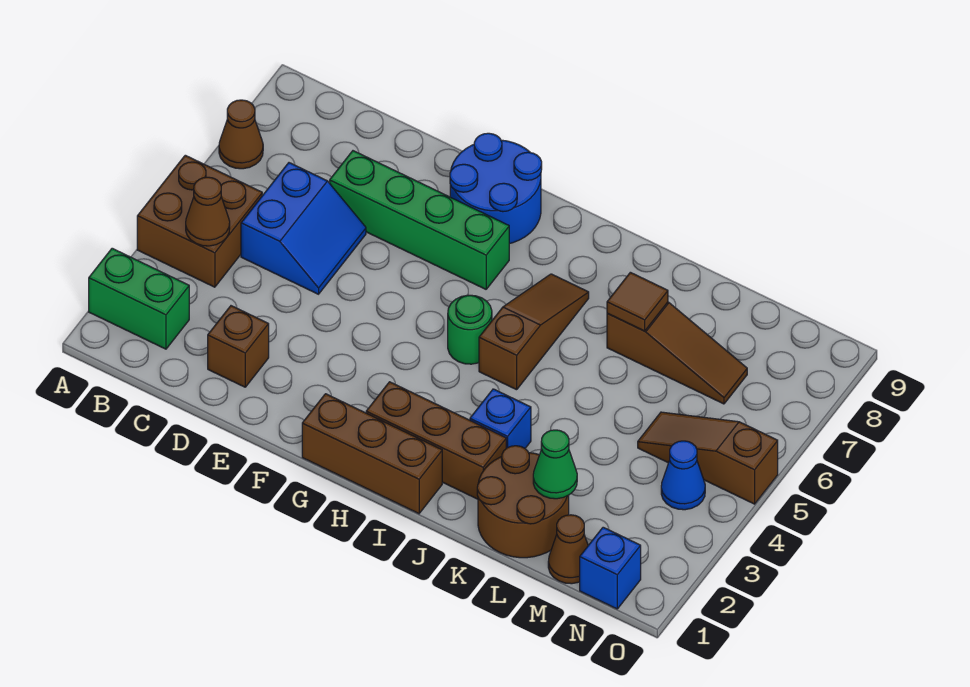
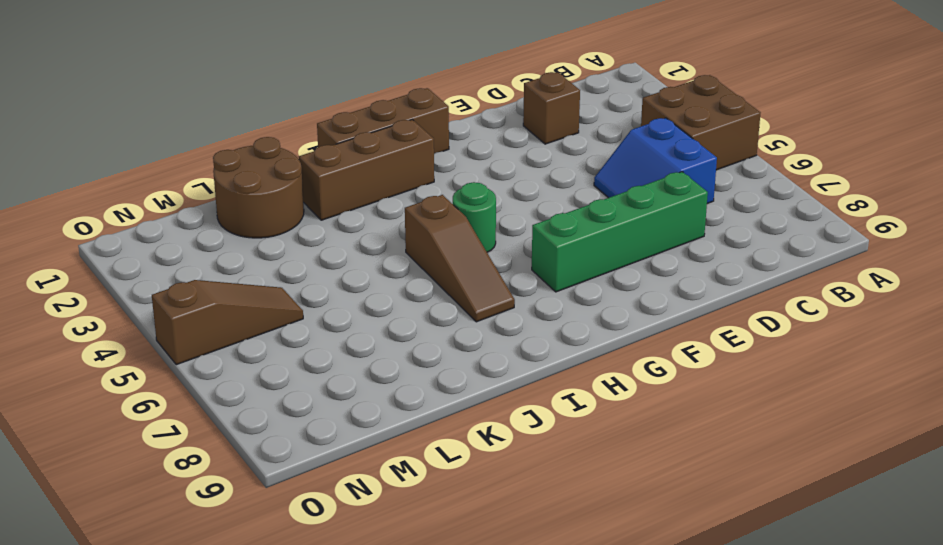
none -> green 1x2 brick [89,248,189,349]
none -> brown 1x1 cone [219,100,263,169]
none -> blue 2x2 round brick [450,133,542,244]

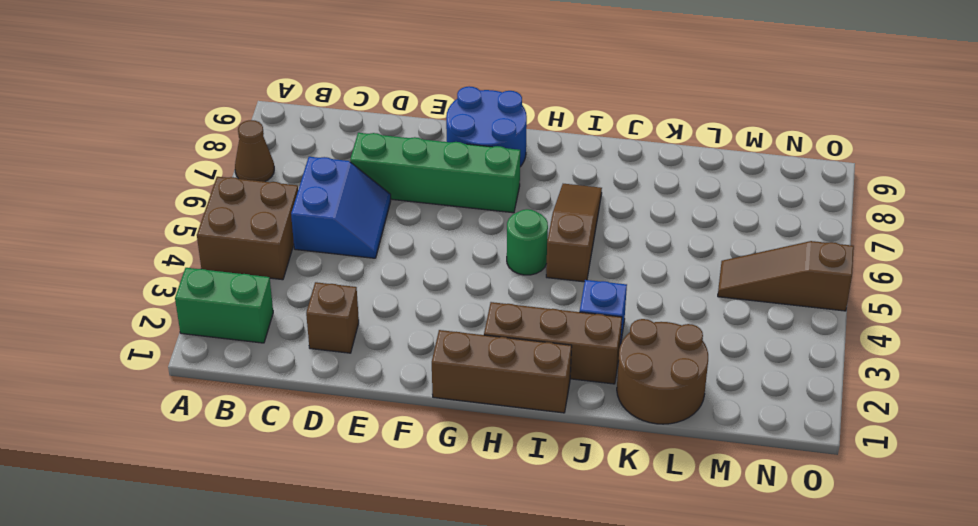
none -> brown 1x3 slope [607,302,747,404]
none -> brown 1x1 cone [548,515,588,584]
none -> blue 1x1 brick [580,527,641,609]

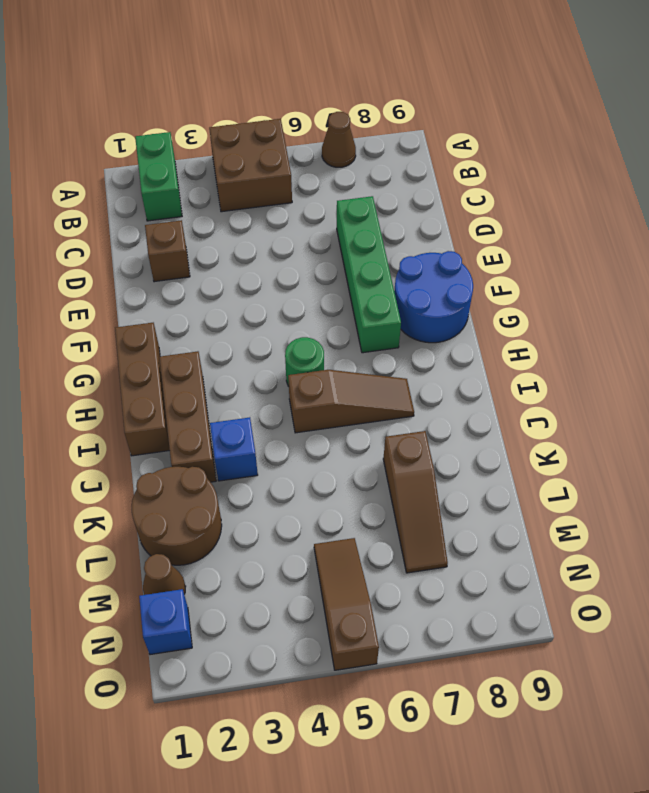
none -> blue 2x2 slope [241,163,366,294]
none -> blue 1x1 cone [661,441,705,510]
none -> brown 1x1 cone [186,177,230,246]

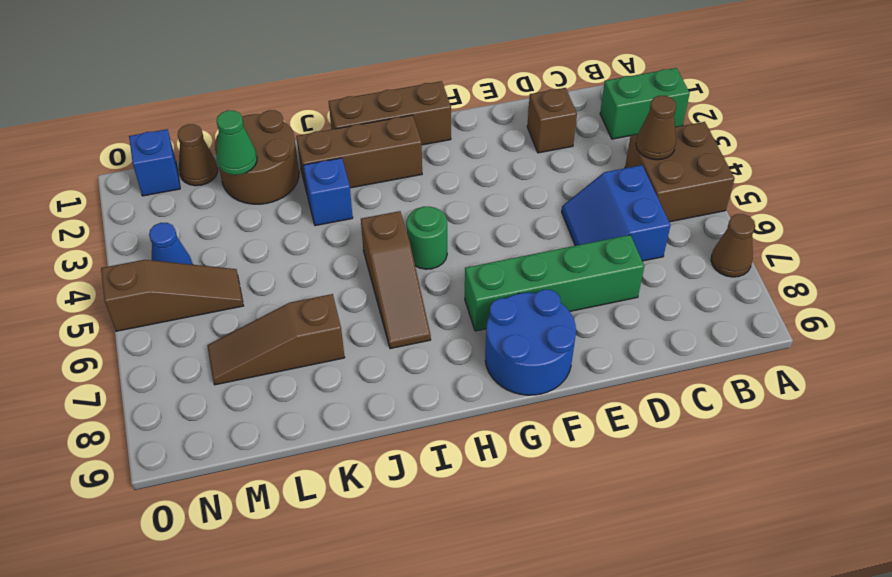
none -> brown 1x1 tile [607,272,668,331]

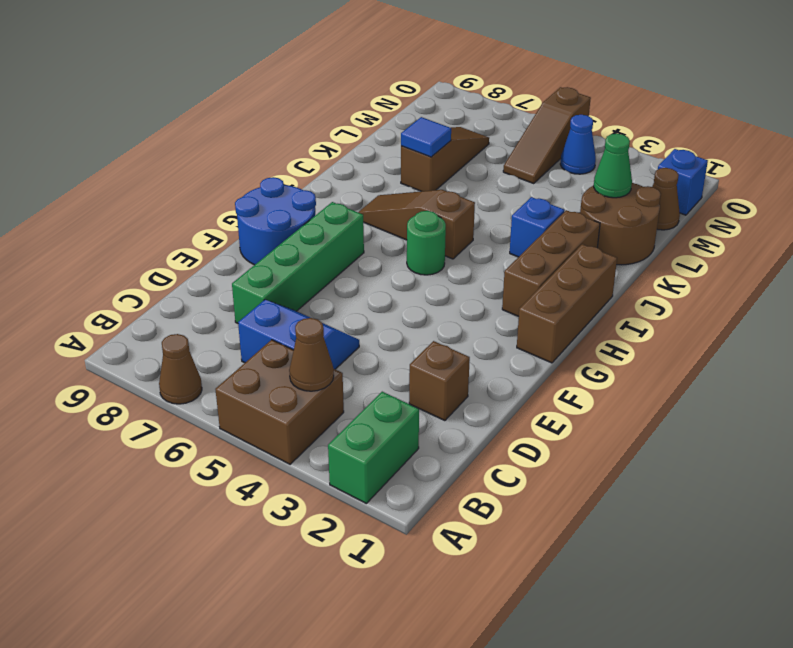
blue 1x1 tile [401,117,451,157] -> brown 1x1 tile [607,272,668,331]

